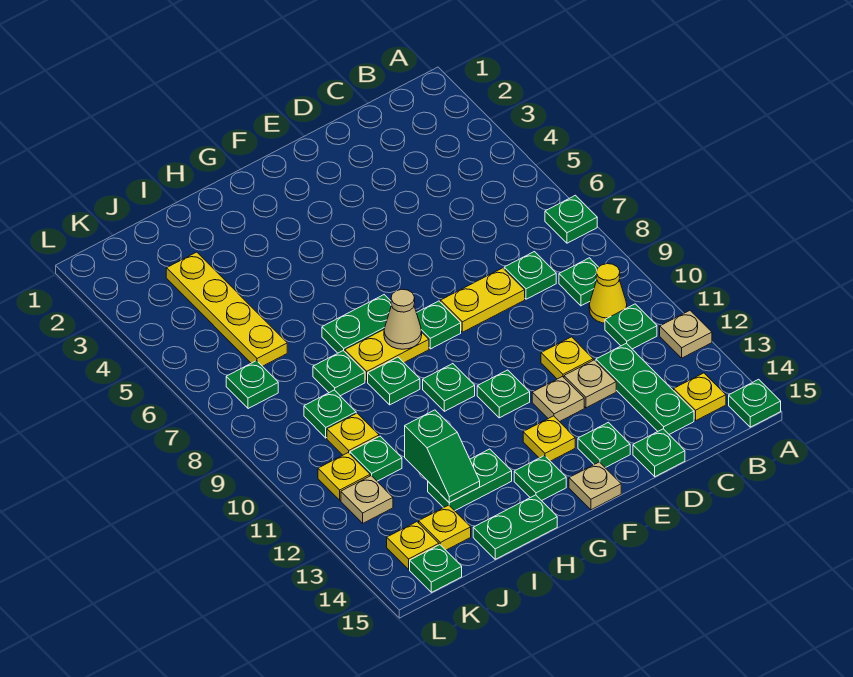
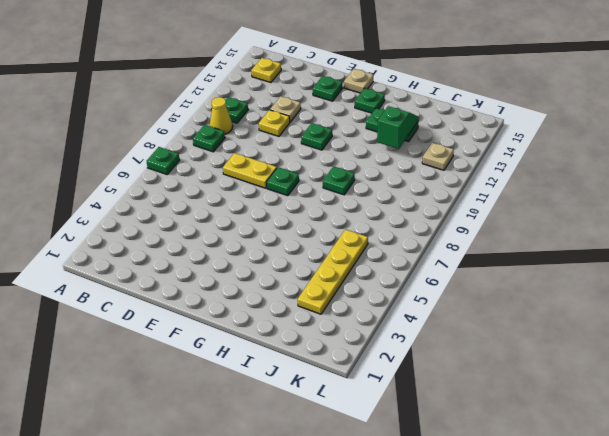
none -> tan 1x1 plate [660,311,712,358]
none -> green 1x1 plate [729,379,781,427]
none -> green 1x1 plate [504,252,556,299]
none -> green 1x3 plate [596,343,694,434]

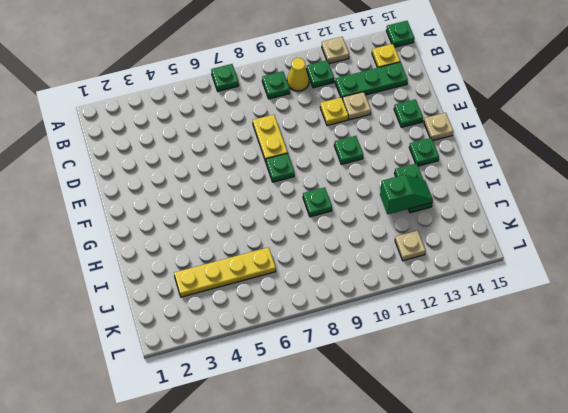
none -> green 1x1 plate [504,252,556,299]
none -> green 1x1 plate [633,429,685,477]
none -> tan 1x1 plate [532,377,584,422]
none -> yellow 1x1 plate [523,416,575,461]

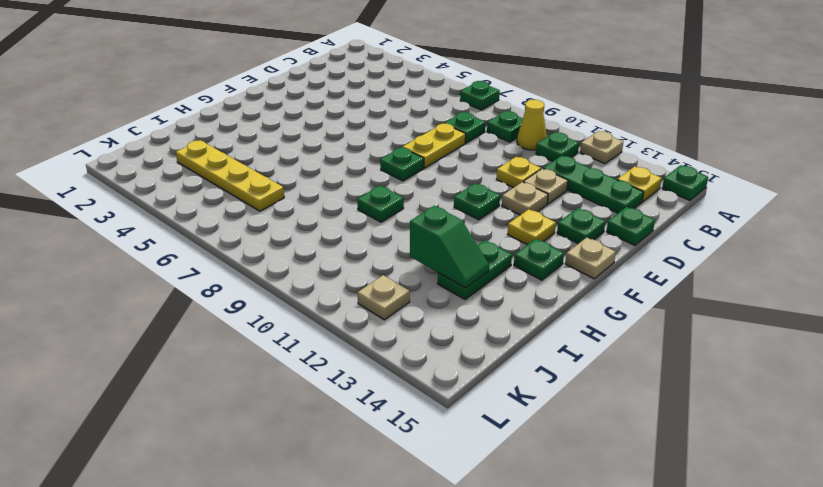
none -> green 1x2 plate [322,295,391,353]
none -> yellow 1x2 plate [345,330,429,382]
none -> green 1x1 plate [423,364,475,411]
none -> green 1x2 plate [473,495,557,559]

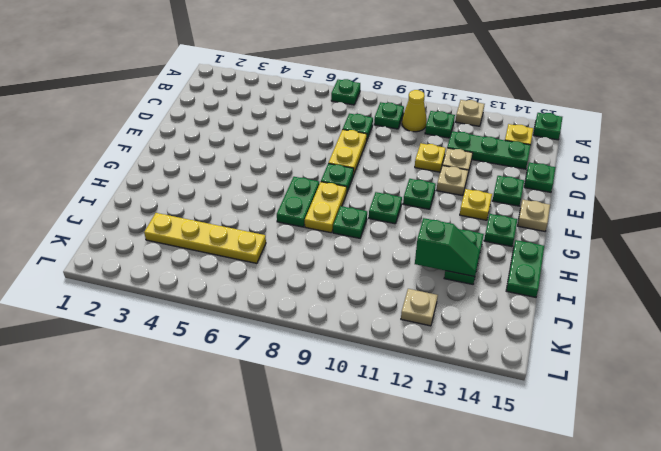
none -> green 1x1 plate [313,351,365,396]
none -> green 1x1 plate [304,390,356,438]
none -> yellow 1x1 plate [327,413,379,455]
none -> green 1x1 plate [350,436,402,481]

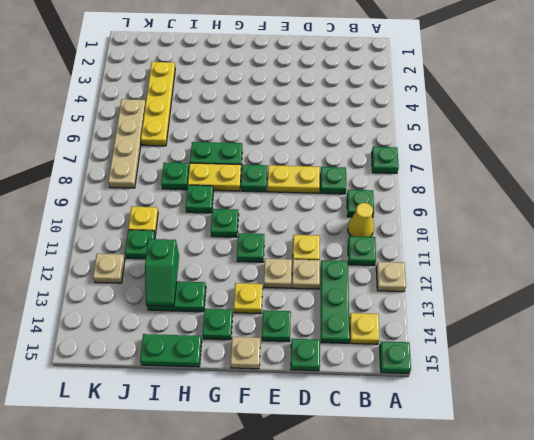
tan 1x4 plate [108,99,146,188] -> green 1x1 plate [226,361,278,409]
none -> green 1x1 plate [304,390,356,438]
none -> yellow 1x1 plate [419,505,471,550]
none -> yellow 1x1 plate [318,453,370,500]
none -> yellow 1x1 plate [387,522,439,569]

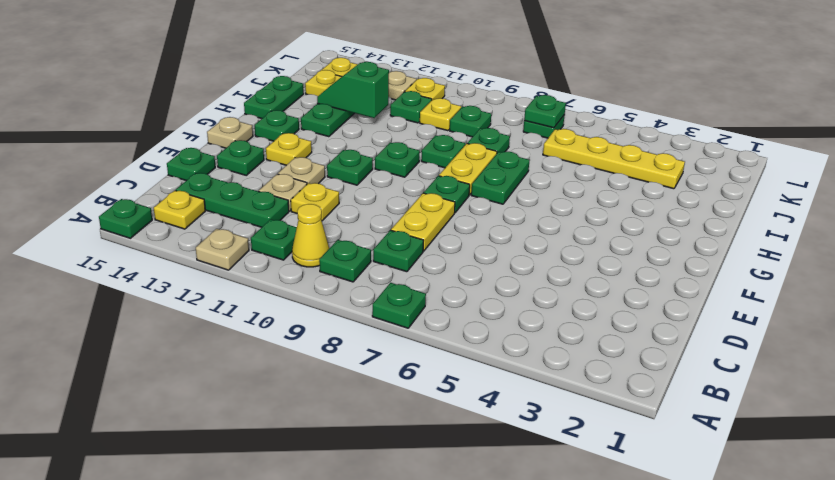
green 1x1 plate [524,95,566,128] -> green 1x1 plate moved to [410,545,462,592]
none -> tan 1x1 cone [384,289,422,349]

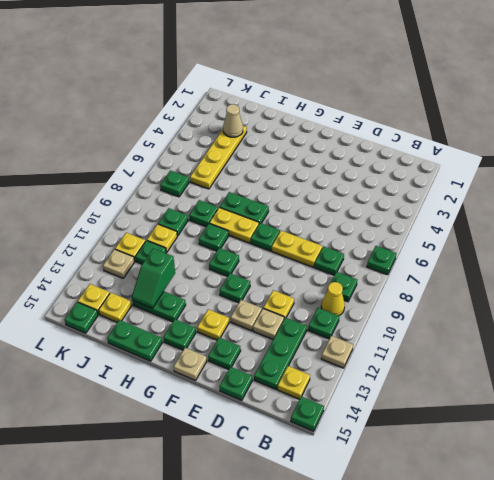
tan 1x1 cone [223,104,243,137] -> tan 1x1 cone moved to [384,289,422,349]

